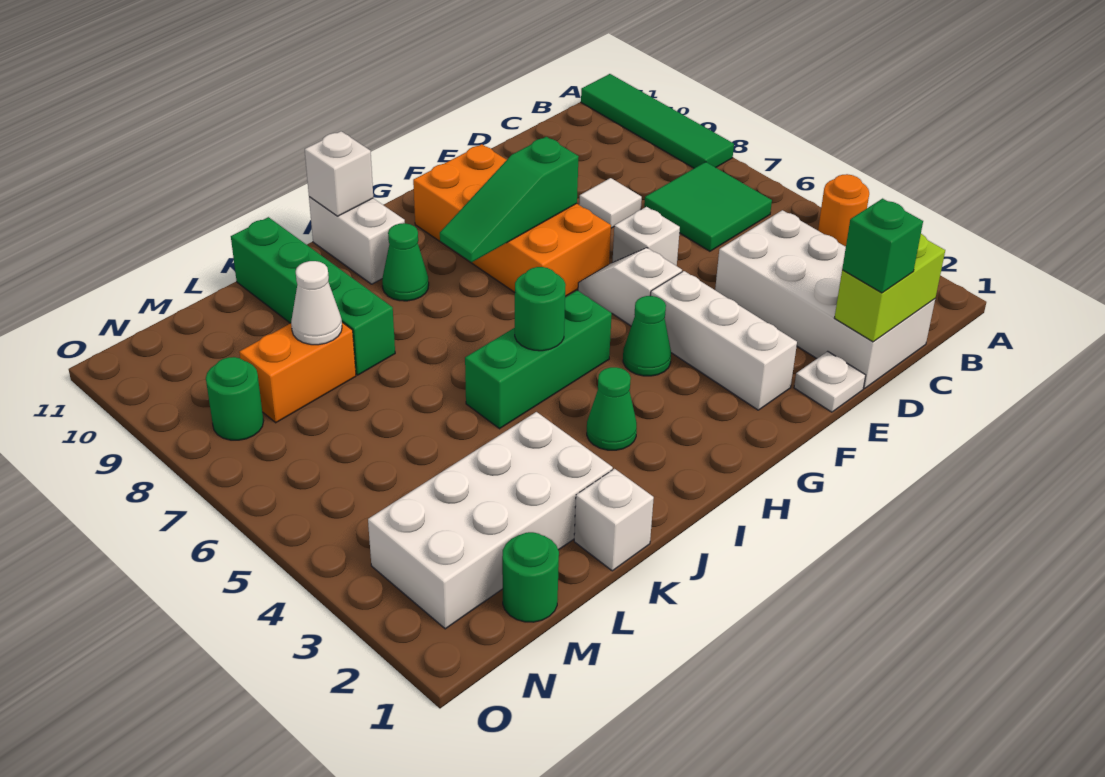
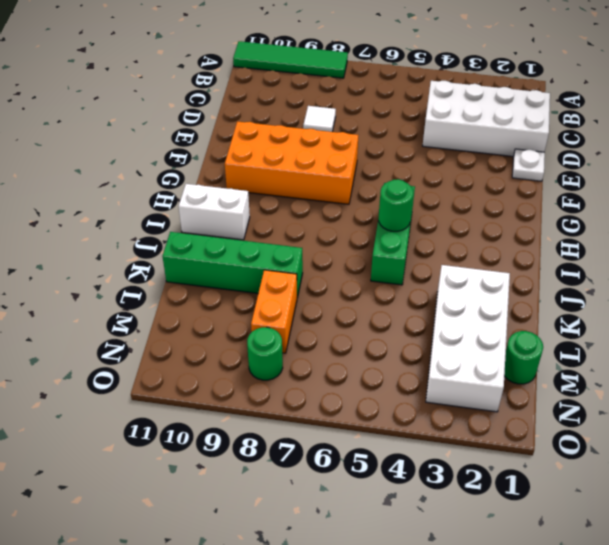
none -> orange 1x1 round brick [818,174,869,247]
none -> green 2x2 tile [644,162,772,251]
none -> white 1x1 brick [613,207,680,266]

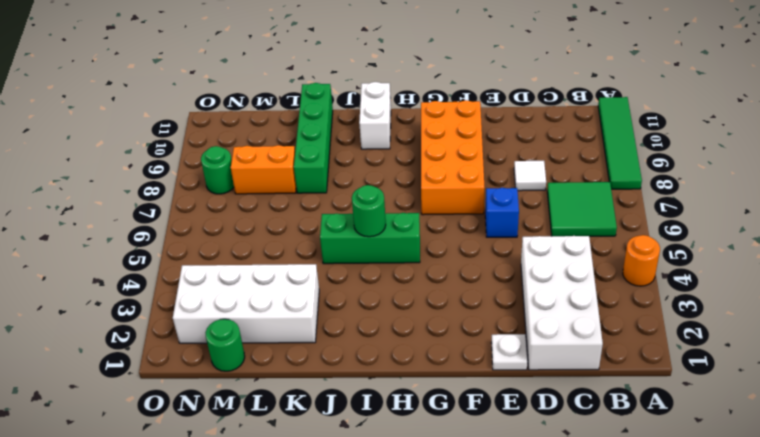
blue 1x1 brick [485,188,519,237] -> white 1x1 brick [613,207,680,266]
none -> white 1x3 brick [651,271,797,410]
none -> white 1x2 slope [578,248,682,326]
none -> green 1x1 cone [623,296,671,376]

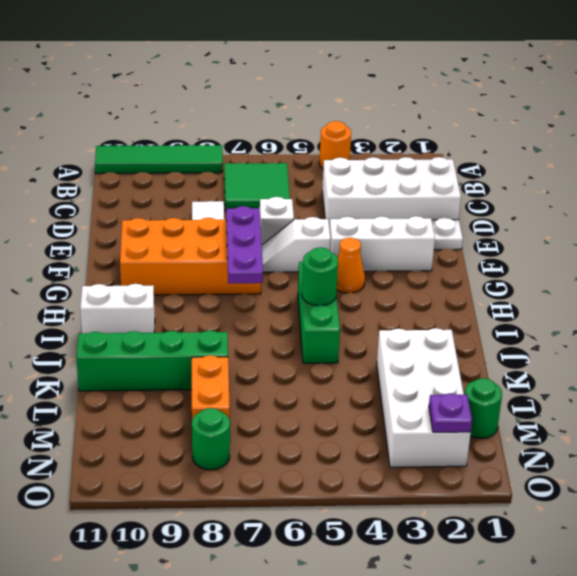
purple 1x3 plate [226,206,263,283] -> none
orange 1x1 cone [337,238,365,293] -> green 1x1 cone [623,296,671,376]
purple 1x1 plate [429,393,472,432] -> none
none -> green 1x1 cone [587,367,637,450]
none -> green 1x1 cone [382,223,429,301]
none -> white 1x1 brick [574,469,654,571]

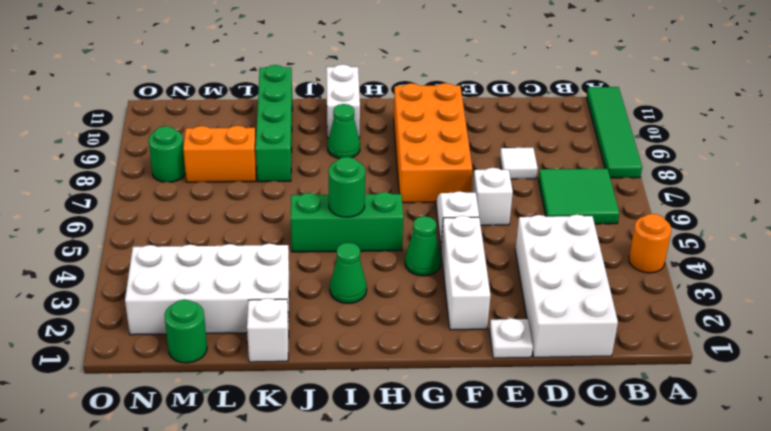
none -> lime 1x2 brick [835,234,945,342]
none -> green 1x3 slope [440,137,579,262]
none -> white 1x1 brick [305,131,373,216]

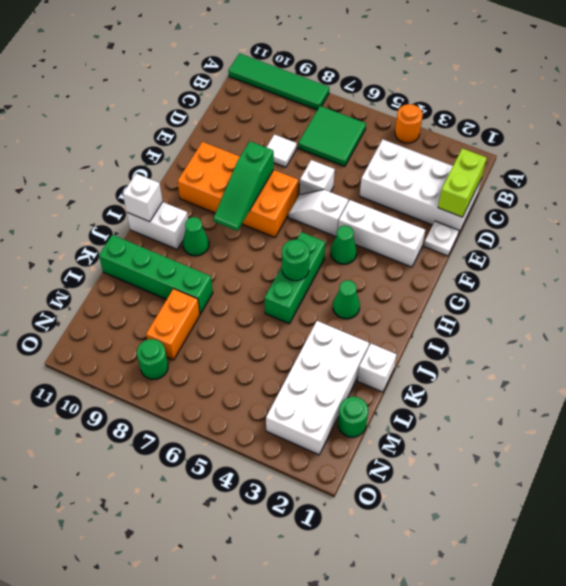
none -> white 1x1 cone [291,261,342,345]
none -> green 1x1 brick [842,199,923,293]

